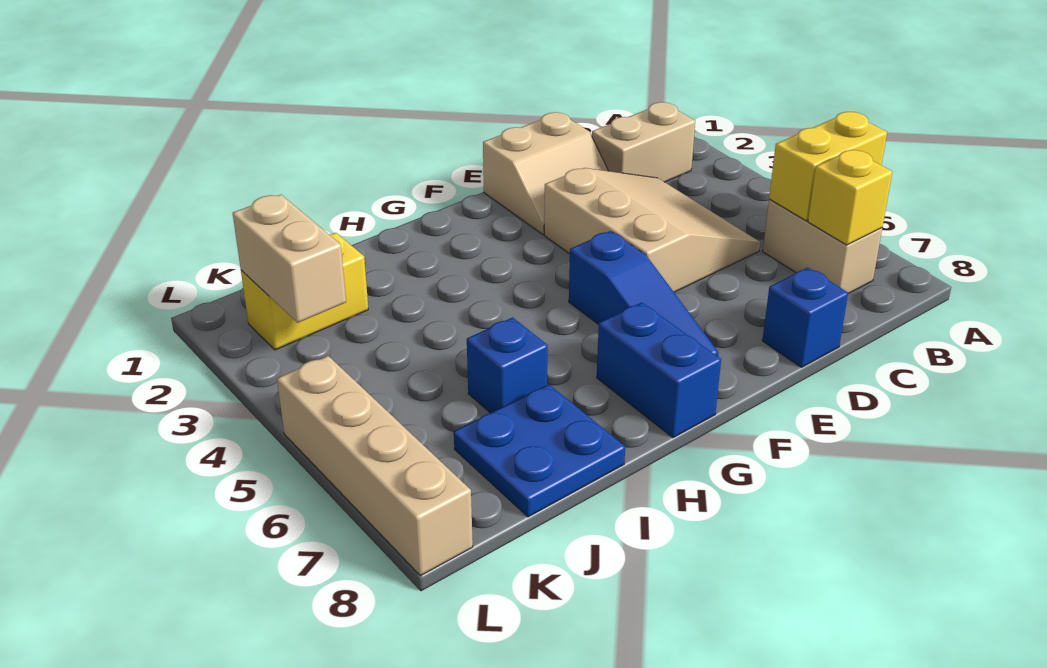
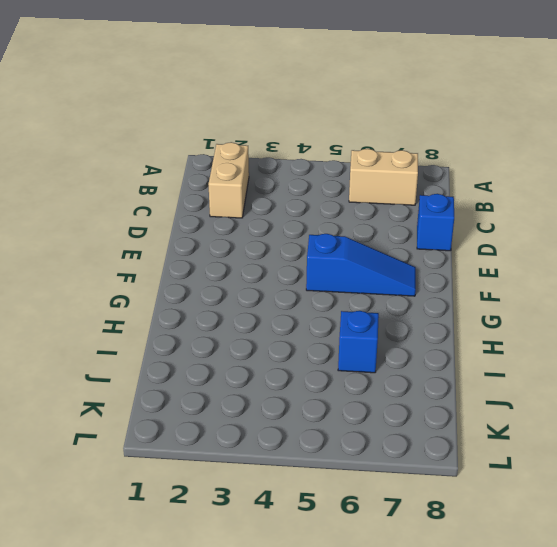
none -> tan 3x3 slope [544,168,760,292]
none -> tan 2x2 slope [483,112,608,234]
none -> blue 1x2 brick [597,302,721,438]

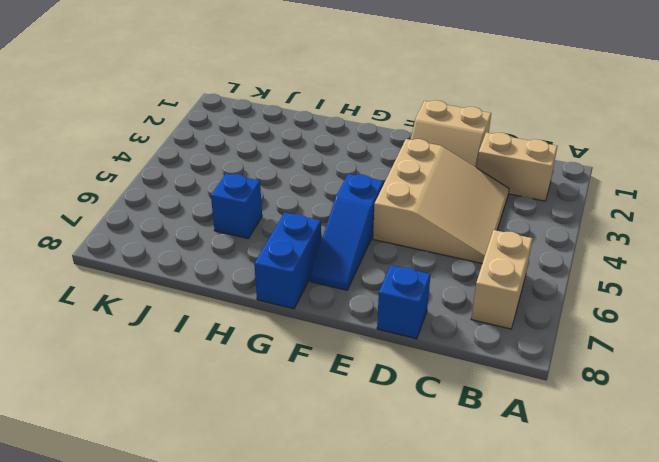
none -> blue 2x2 plate [454,384,625,517]
none -> yellow 1x2 brick [241,233,368,350]
none -> tan 1x4 brick [277,356,473,576]

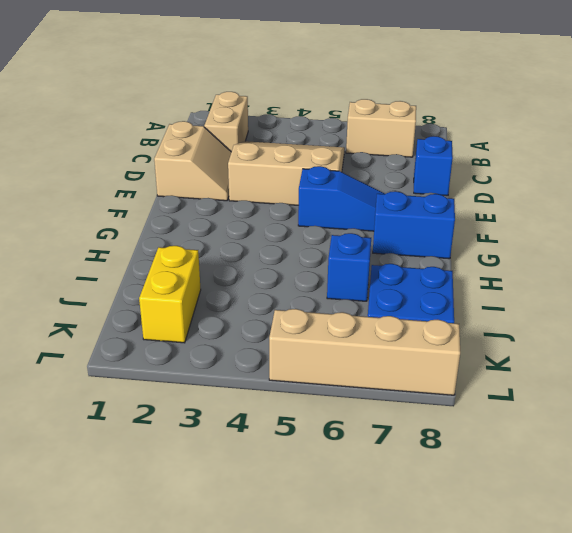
none -> yellow 1x2 brick [769,112,887,221]
none -> yellow 1x1 brick [808,150,892,245]
none -> tan 1x2 brick [233,195,346,323]

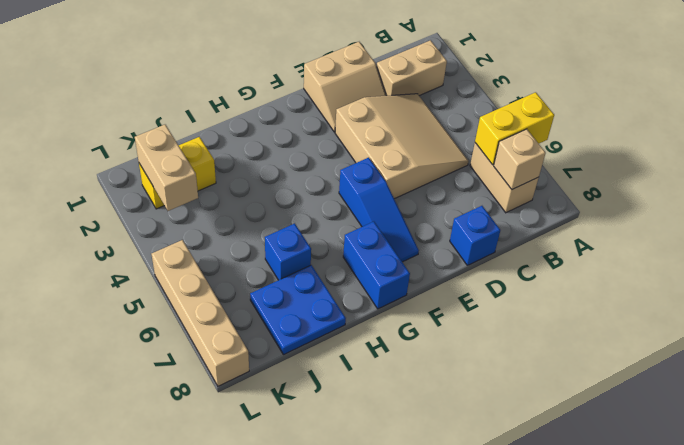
tan 1x1 brick [494,129,546,189] -> yellow 1x1 brick [808,150,892,245]

